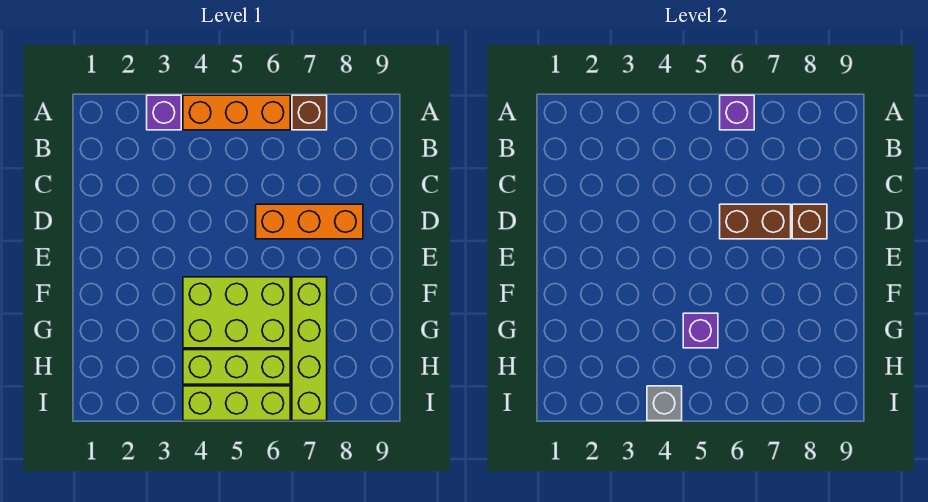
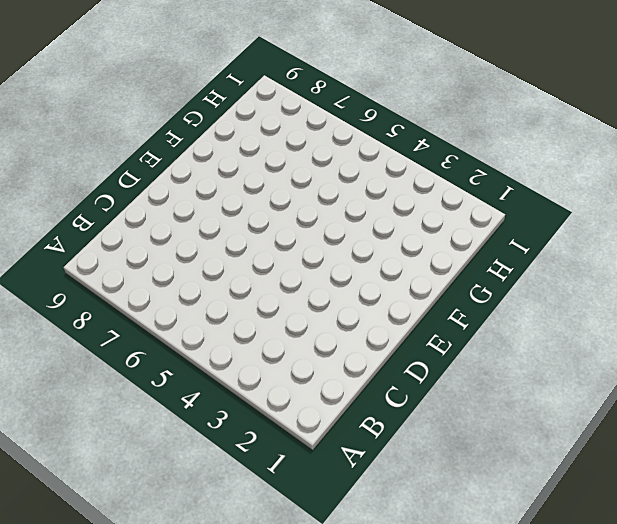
none -> purple 1x1 brick [147,95,181,130]
none -> orange 1x3 brick [183,95,290,130]
none -> brown 1x1 brick [292,95,327,130]

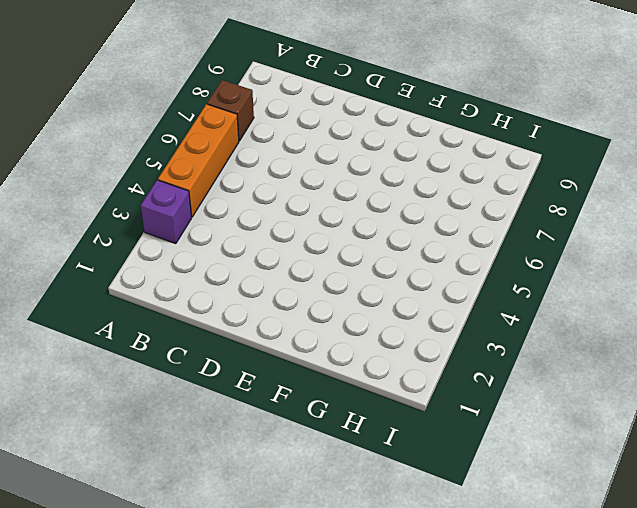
none -> orange 1x3 brick [256,204,363,239]
none -> lime 2x3 brick [183,277,290,348]
none -> lime 1x4 brick [292,277,327,421]

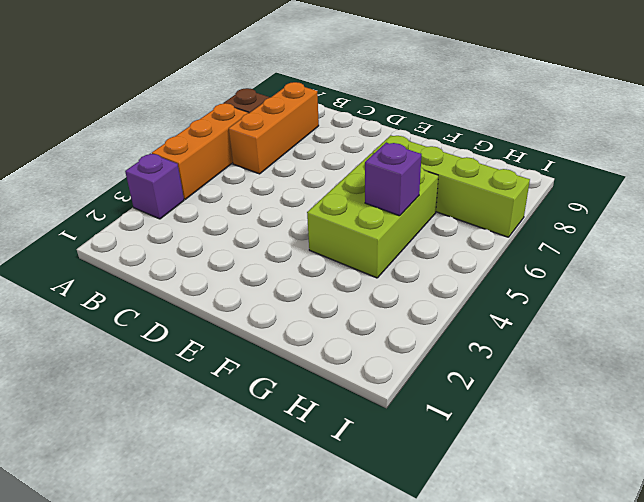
orange 1x3 brick [229,82,319,174] -> orange 1x3 brick moved to [256,204,363,239]
none -> lime 1x3 brick [183,350,290,384]
none -> lime 1x3 brick [183,386,290,421]
none -> purple 1x1 brick [720,95,754,130]

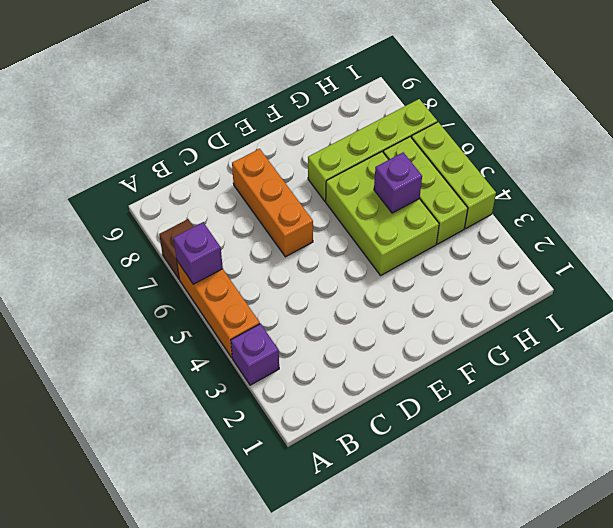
none -> brown 1x2 brick [720,204,791,239]
none -> brown 1x1 brick [792,204,827,239]
none -> grey 1x1 brick [647,386,682,421]

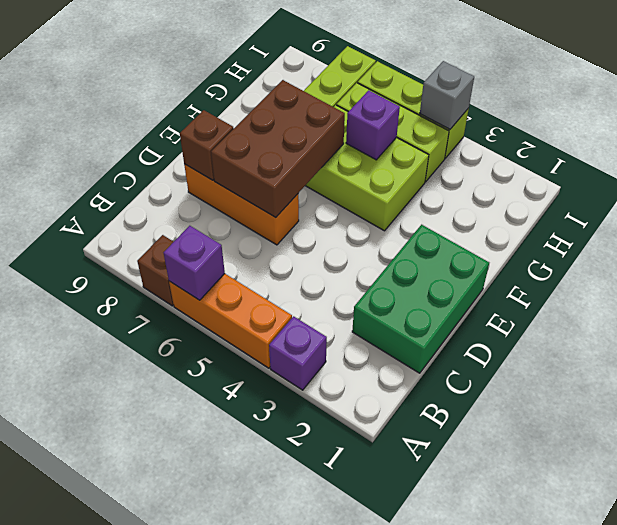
green 2x3 brick [352,225,489,373] -> none
brown 2x3 brick [211,80,345,218] -> brown 1x2 brick [720,204,791,239]

